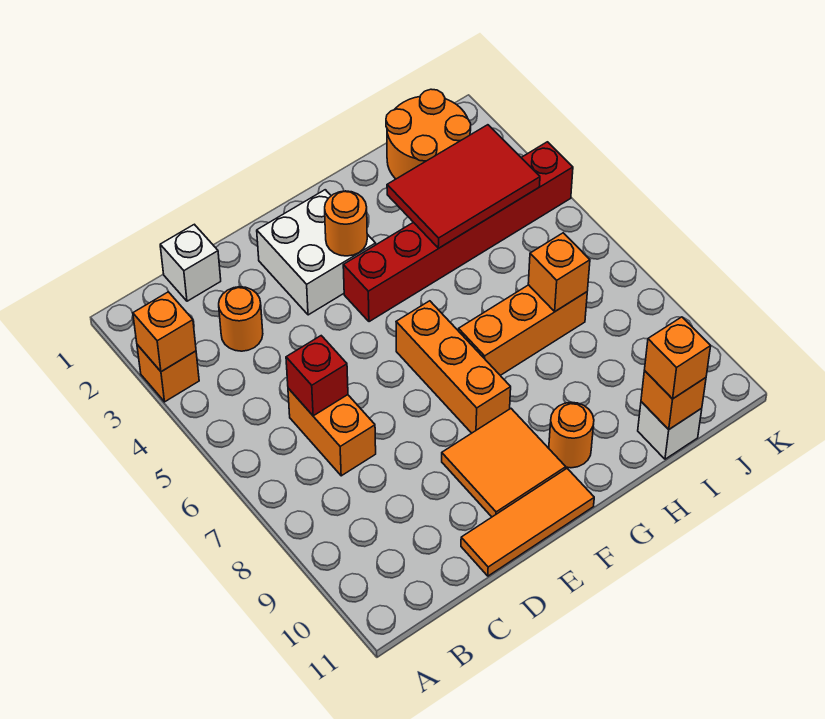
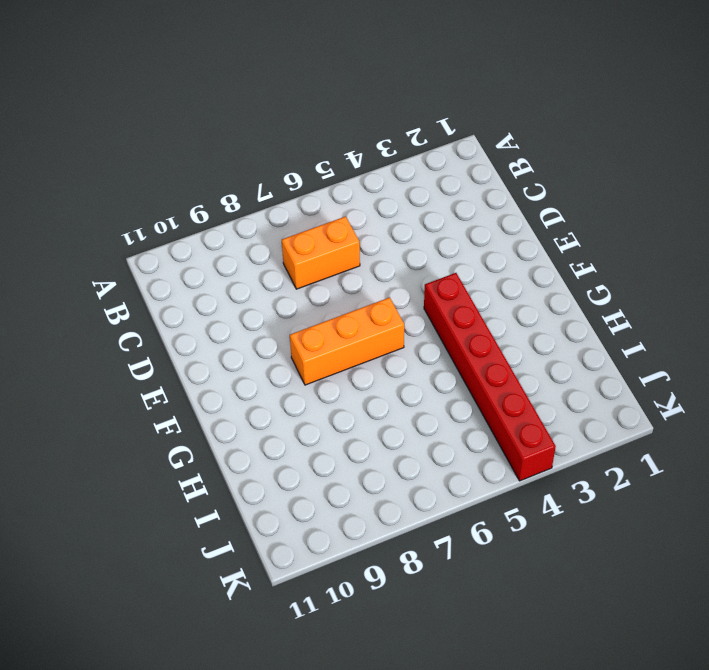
none -> orange 1x1 brick [137,345,199,402]
none -> white 1x1 brick [160,224,221,301]
none -> orange 1x1 round brick [219,287,263,351]

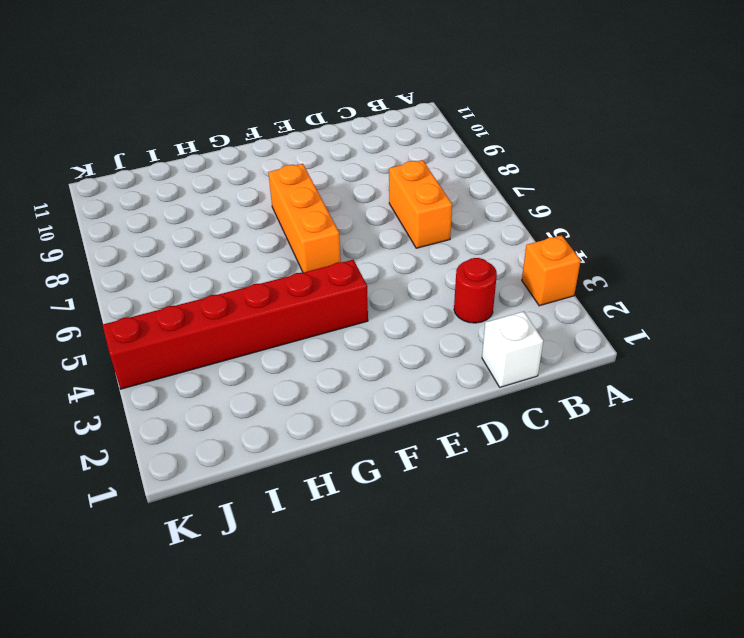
red 1x1 round brick [454,258,497,323] -> orange 1x1 round brick [219,287,263,351]
none -> orange 1x3 tile [461,469,594,576]
none -> white 2x2 brick [257,190,376,315]
none -> orange 2x2 tile [442,409,566,517]

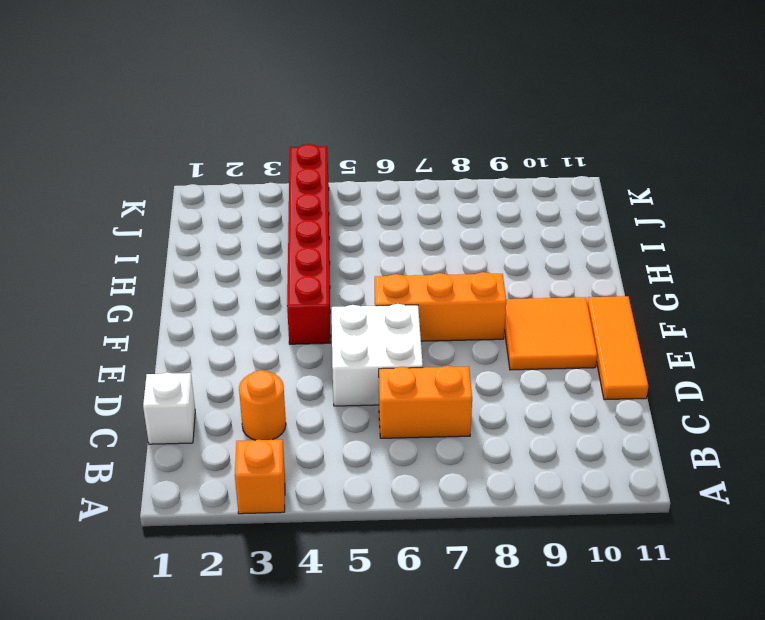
white 2x2 brick [332,304,423,406] -> white 2x2 brick moved to [257,190,376,315]
none -> orange 1x3 brick [458,285,587,375]
none -> orange 1x1 round brick [549,402,594,468]
none -> orange 2x2 round brick [386,89,471,179]

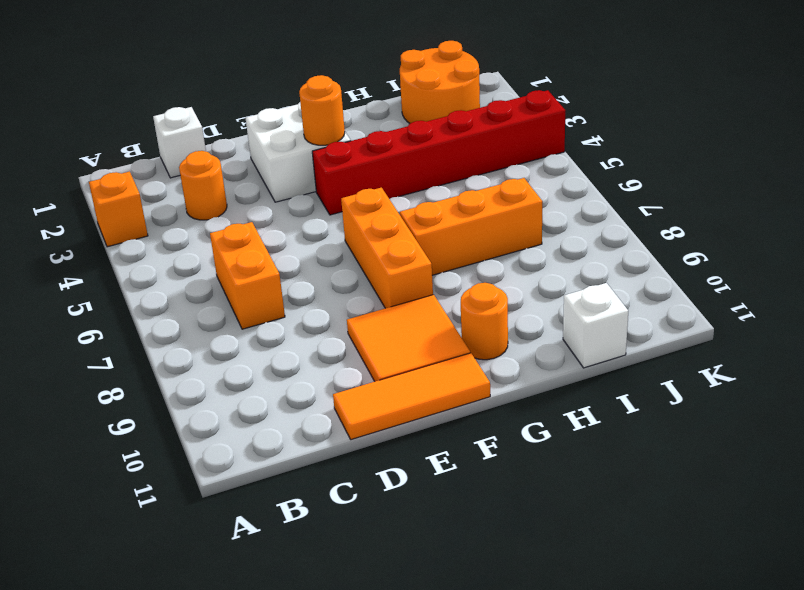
none -> orange 1x1 brick [133,292,196,372]
none -> red 1x1 brick [286,336,348,416]
none -> red 2x3 tile [387,125,540,248]

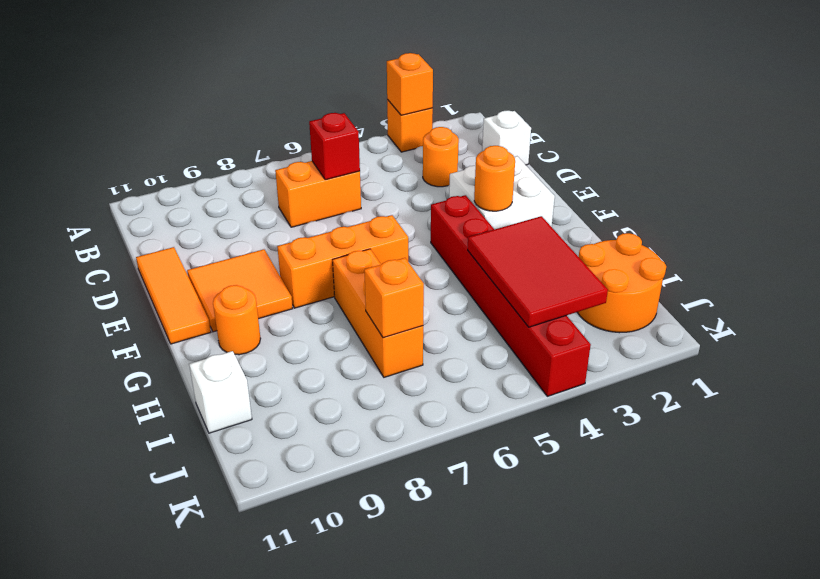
none -> orange 1x1 brick [641,371,706,429]
none -> orange 1x1 brick [644,317,711,399]

